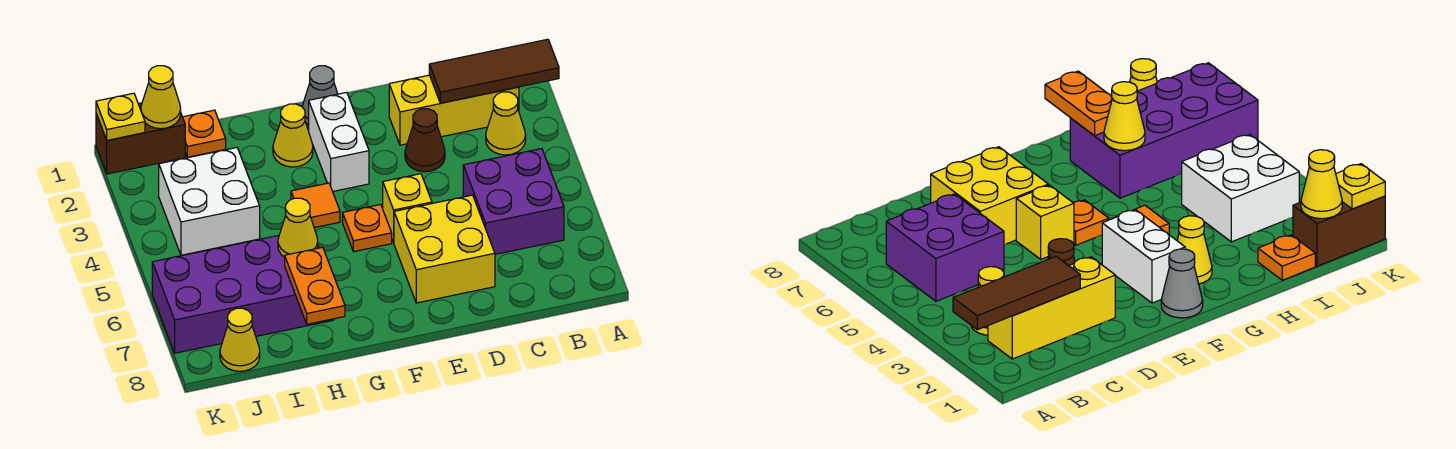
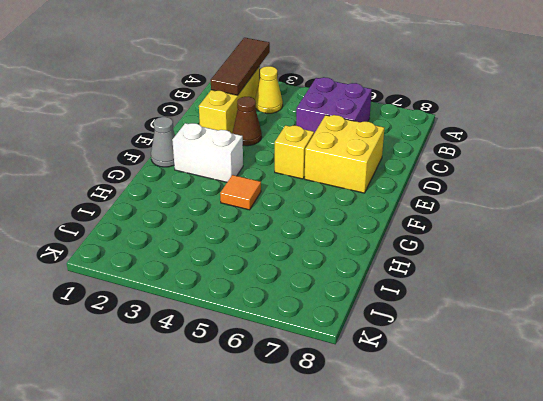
none -> orange 1x1 plate [343,205,392,252]
none -> yellow 1x1 cone [273,104,313,167]
none -> purple 2x4 brick [152,236,334,353]

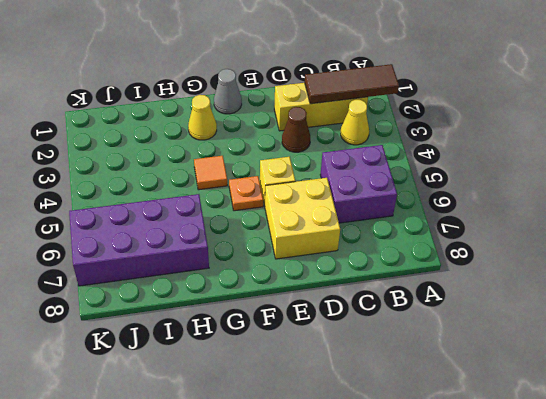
none -> white 1x2 brick [309,92,369,191]
none -> orange 1x1 plate [183,110,226,157]
none -> white 2x2 brick [159,148,260,255]

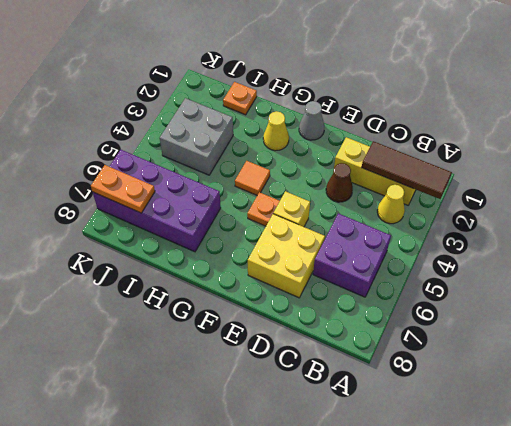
grey 2x2 brick [160,98,233,175] -> white 2x2 brick [159,148,260,255]
orange 1x2 plate [91,165,155,213] -> orange 1x2 plate turned to [285,247,345,324]
none -> white 1x2 brick [309,92,369,191]
none -> brown 1x2 brick [96,103,185,174]
none -> yellow 1x1 cone [220,308,260,371]

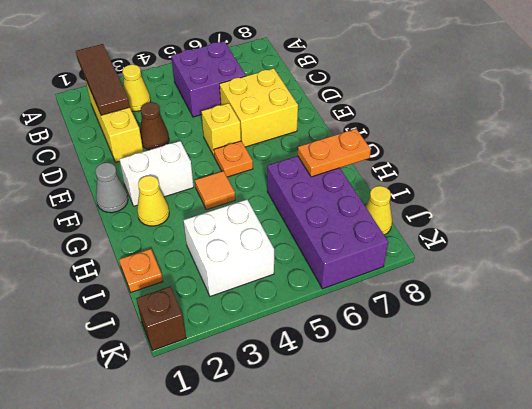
brown 1x1 brick [136,286,186,350] -> brown 1x2 brick [96,103,185,174]
none -> yellow 1x1 cone [278,198,318,257]
none -> yellow 1x1 cone [141,66,181,129]
none -> yellow 1x1 plate [96,93,145,140]

